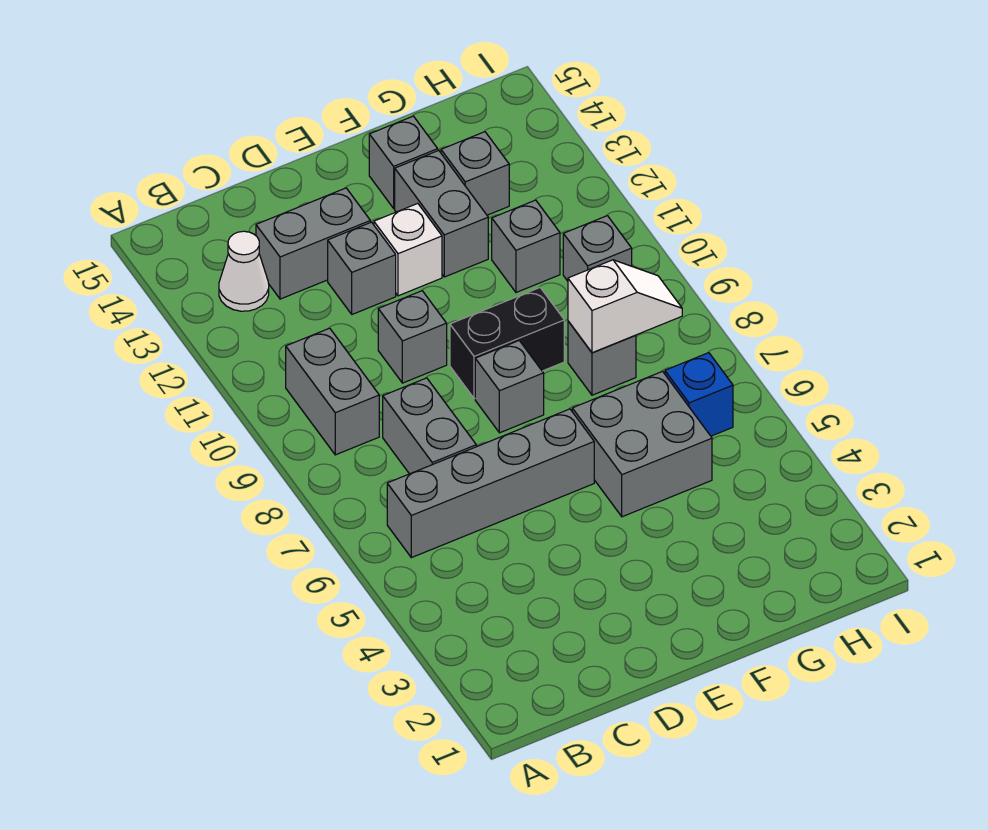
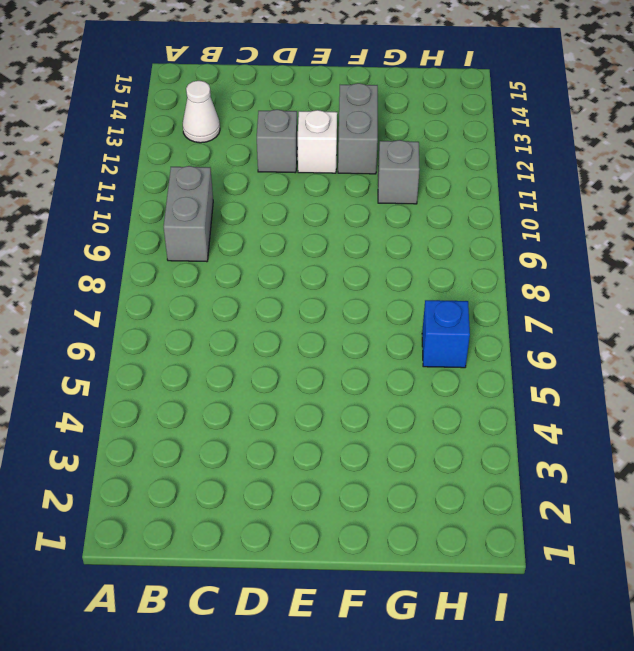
none -> grey 1x4 brick [387,409,594,558]
none -> grey 1x2 brick [383,378,476,474]
none -> grey 1x2 brick [256,188,370,299]

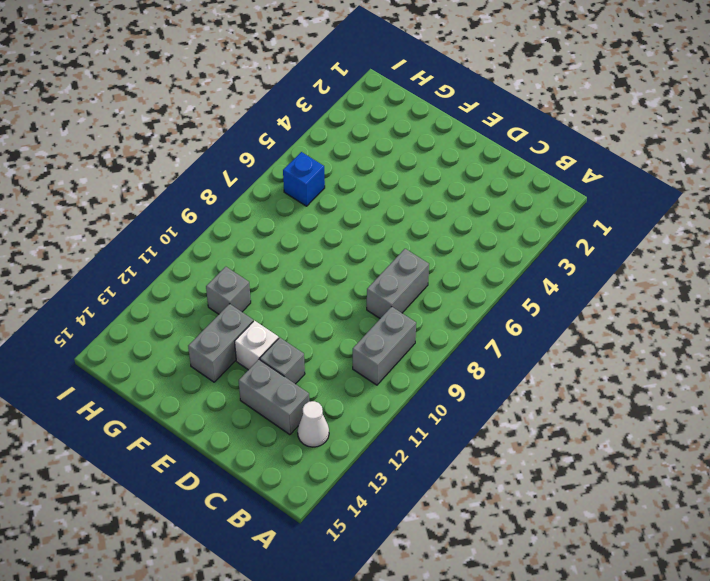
none -> grey 1x4 brick [387,409,594,558]
none -> grey 1x1 brick [378,291,447,383]
none -> grey 1x1 brick [475,341,544,433]

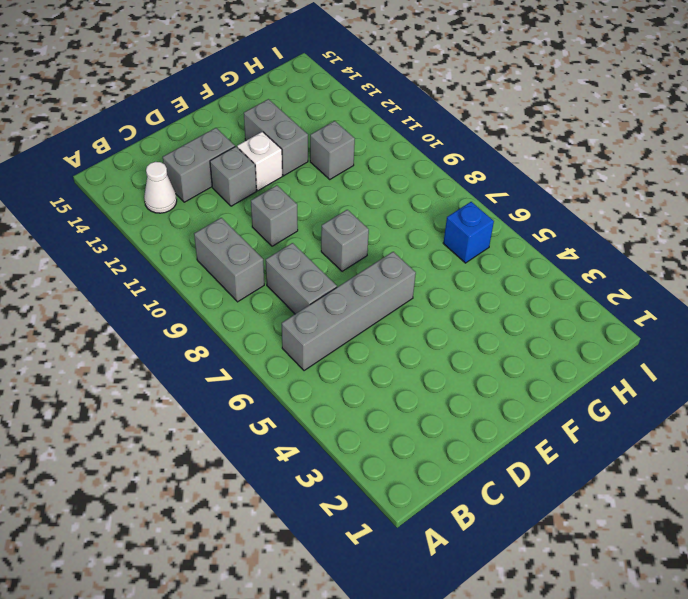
none -> black 1x2 brick [450,288,564,399]
none -> grey 2x2 brick [572,371,712,517]
none -> grey 1x1 brick [369,116,438,208]

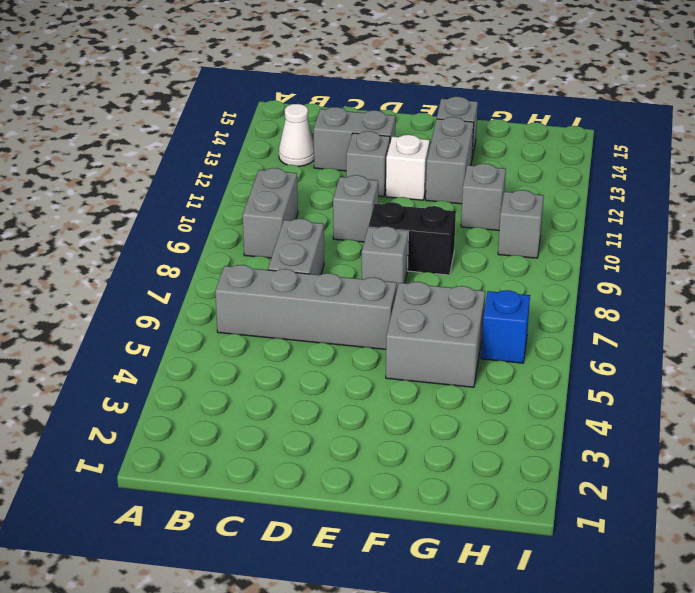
none -> grey 1x1 brick [568,321,636,395]
none -> grey 1x1 brick [441,132,509,215]
none -> white 1x2 slope [568,260,682,353]

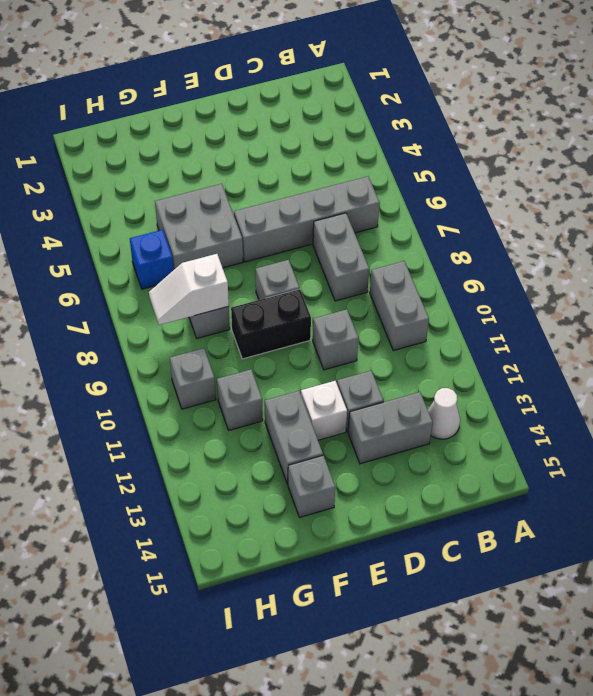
none -> grey 1x1 brick [441,132,509,215]

